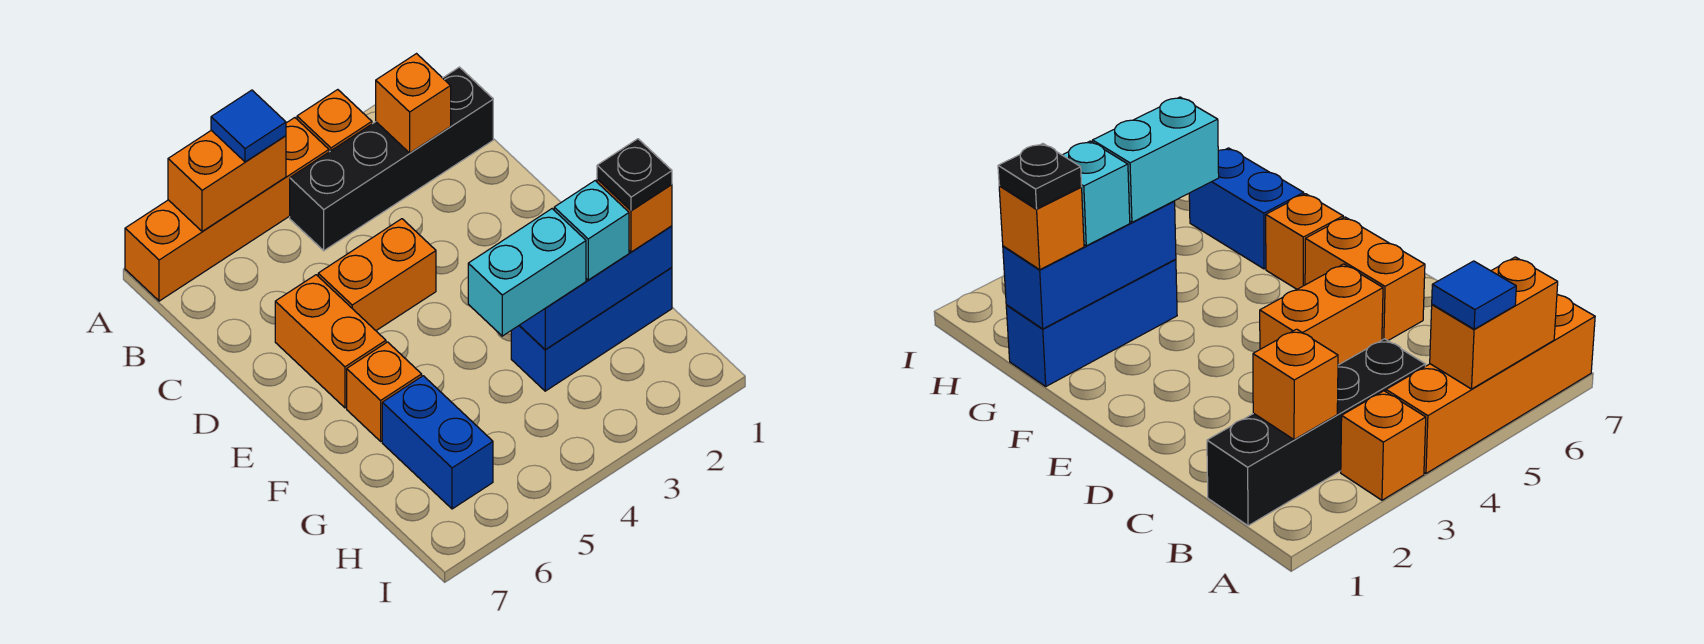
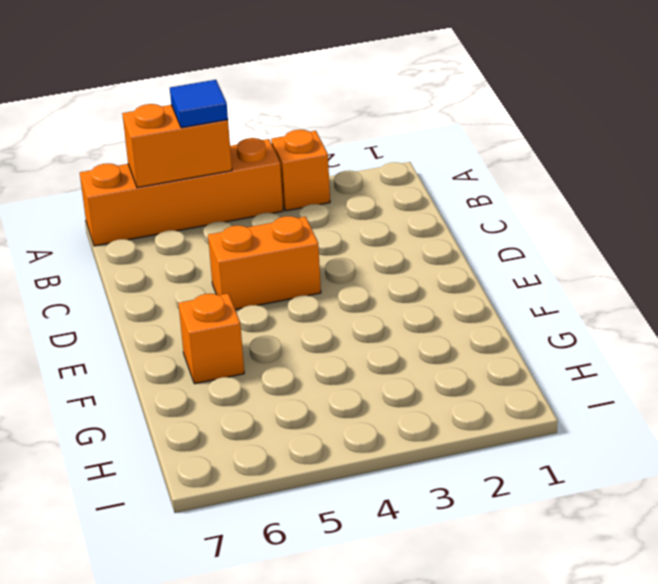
none -> black 1x4 brick [290,67,493,251]
none -> orange 1x2 brick [275,275,386,408]
none -> blue 1x3 brick [511,267,672,391]

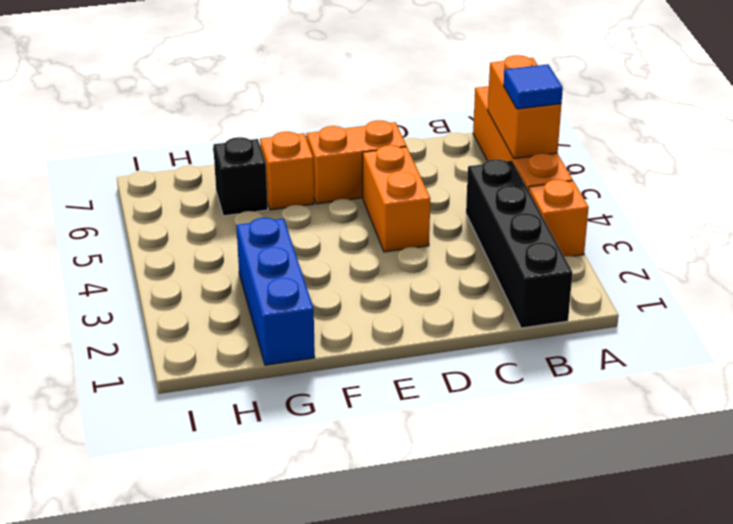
black 1x1 brick [213,137,268,216] -> blue 1x2 brick [382,376,493,509]
none -> orange 1x1 brick [376,54,451,153]
none -> blue 1x3 brick [519,226,672,349]
none -> orange 1x1 brick [597,179,672,252]

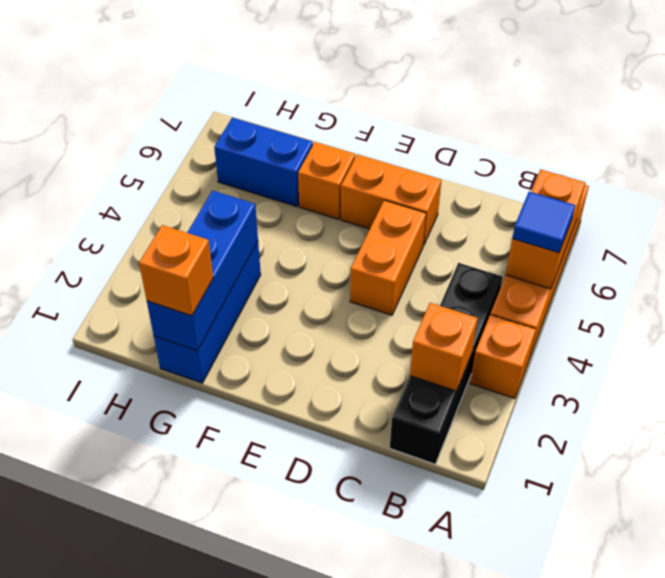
none -> cyan 1x1 brick [554,181,629,280]
none -> cyan 1x2 brick [468,209,586,336]
none -> black 1x1 plate [597,139,672,210]

